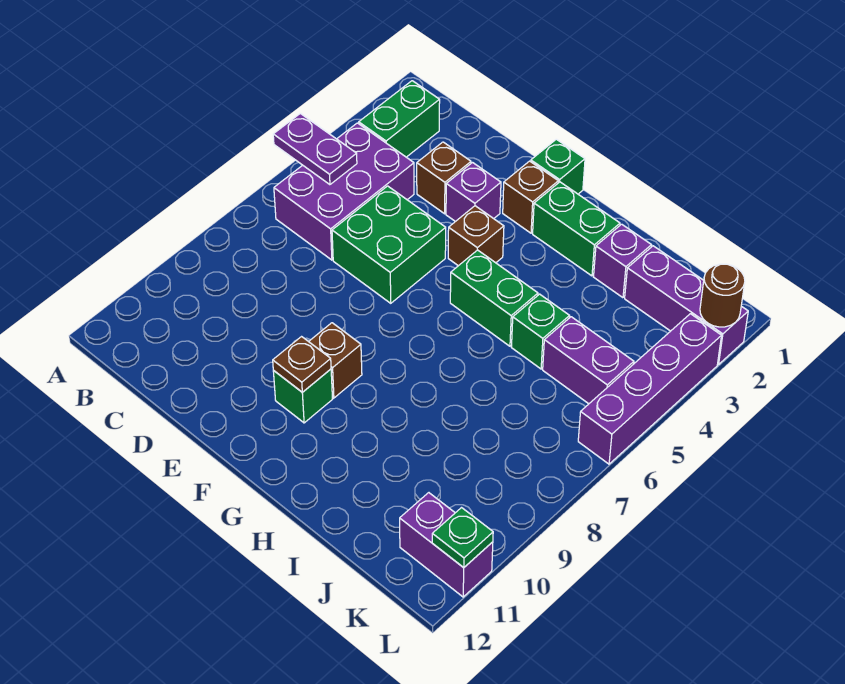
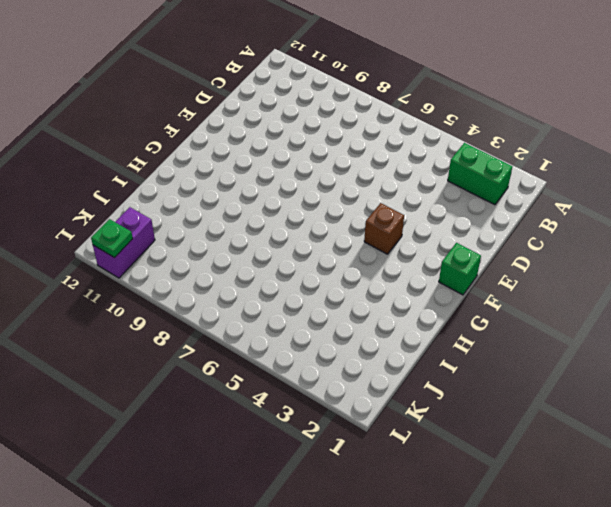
none -> purple 2x3 brick [274,123,414,260]
none -> brown 1x1 brick [417,142,471,214]
none -> green 2x2 brick [332,186,446,303]

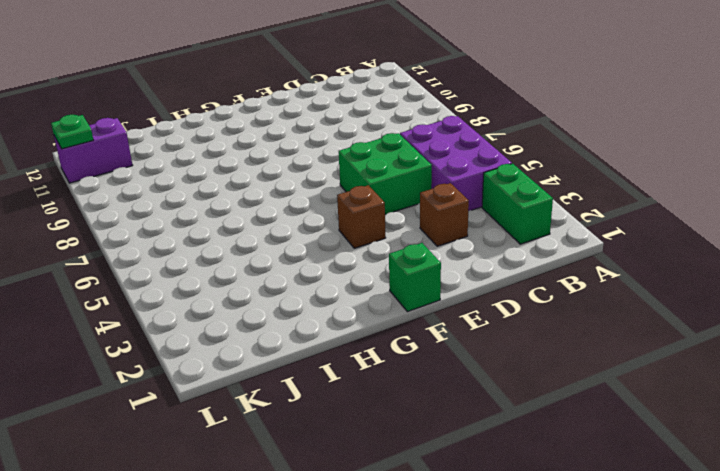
none -> purple 1x1 brick [446,163,501,222]
none -> brown 1x1 brick [503,161,558,233]
none -> brown 1x1 brick [309,323,362,398]

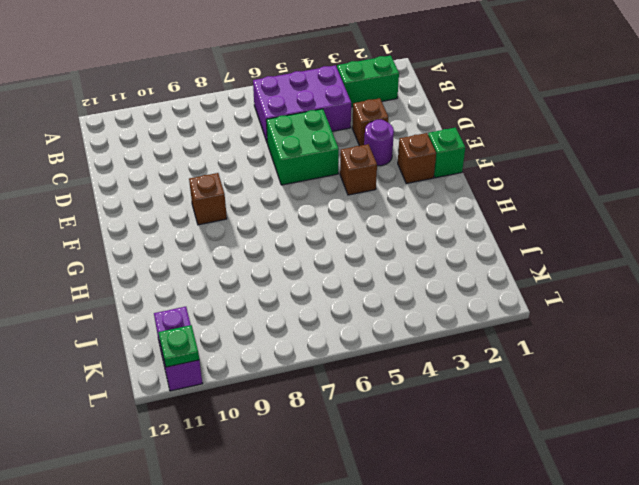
purple 1x1 round brick [364,120,394,166] -> purple 1x1 brick [446,163,501,222]
none -> green 1x1 brick [273,369,332,423]
none -> green 1x2 brick [533,182,620,276]
none -> green 1x2 brick [450,250,538,346]

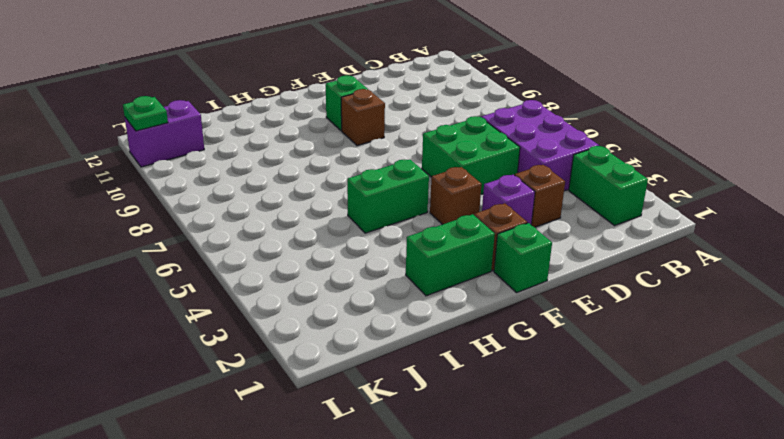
none -> purple 1x1 brick [594,224,651,298]
none -> green 1x1 brick [512,294,570,369]
none -> purple 1x3 brick [625,246,748,365]

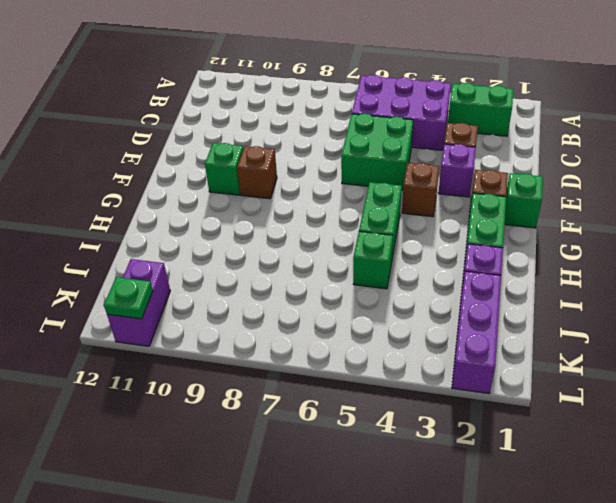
none -> purple 1x2 brick [543,317,634,404]
none -> purple 1x4 brick [578,314,721,464]
none -> purple 1x2 plate [273,113,357,185]

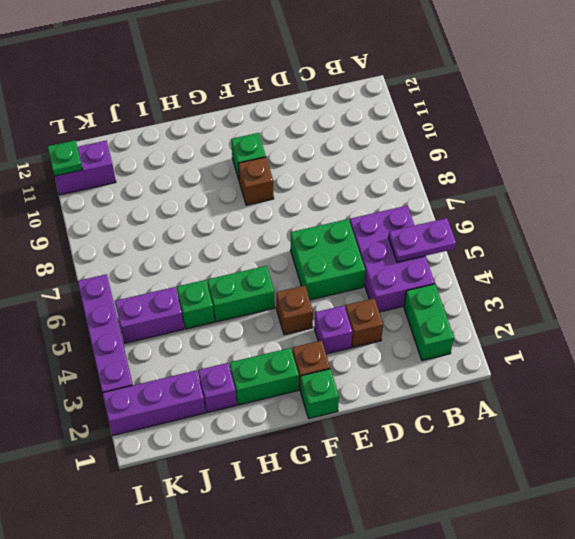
none -> brown 1x1 plate [273,337,331,392]
none -> brown 1x1 round brick [700,264,745,327]

